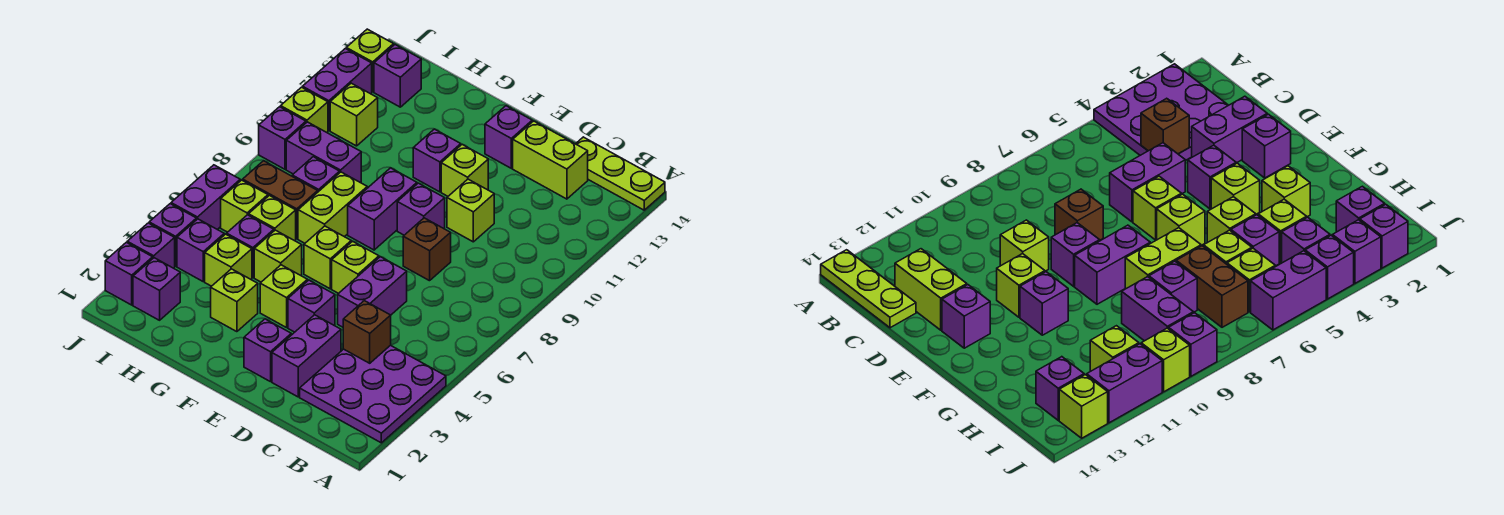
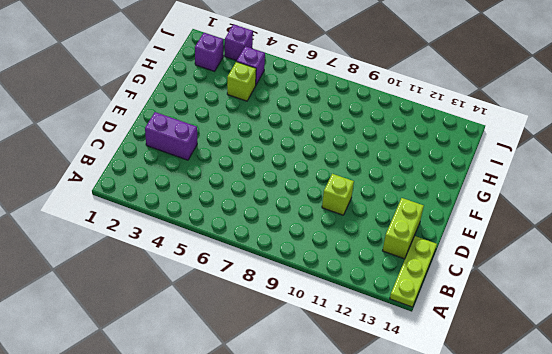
none -> purple 3x3 plate [300,345,446,443]
none -> purple 1x2 brick [338,257,407,327]
none -> brown 1x1 brick [403,218,451,281]
none -> purple 1x1 brick [244,319,291,382]

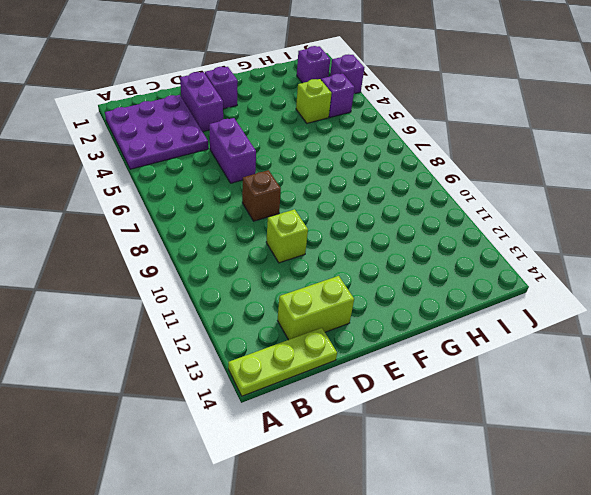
none -> purple 1x1 brick [288,280,335,332]
none -> lime 1x1 brick [332,241,379,293]
none -> purple 1x1 brick [397,183,445,235]
none -> lime 1x1 brick [441,144,488,196]

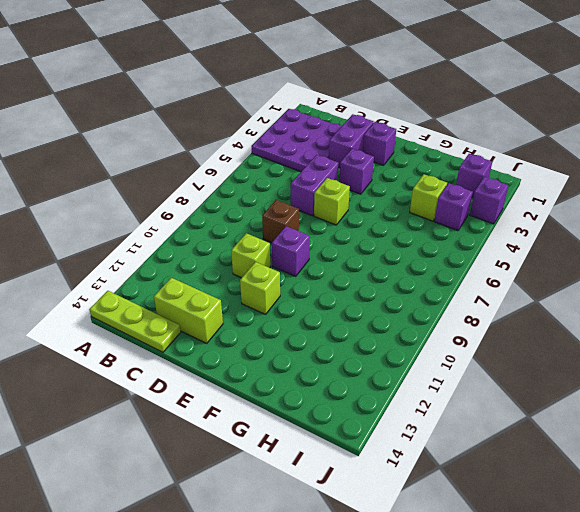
none -> purple 1x1 brick [485,106,532,168]
none -> lime 1x1 brick [260,265,307,328]
none -> lime 1x1 brick [304,226,351,289]
none -> purple 1x2 brick [348,168,417,250]

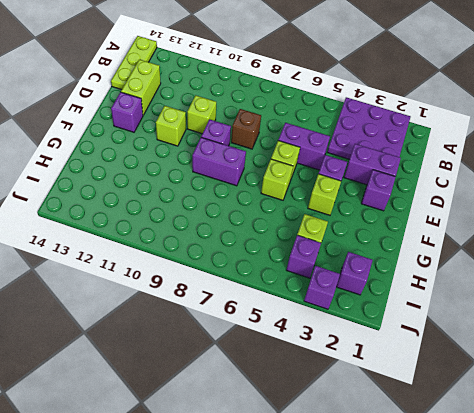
none -> purple 1x1 brick [413,129,461,192]
none -> lime 1x1 brick [211,269,258,332]
none -> lime 1x1 brick [254,230,302,282]
none -> lime 1x2 brick [298,172,367,243]

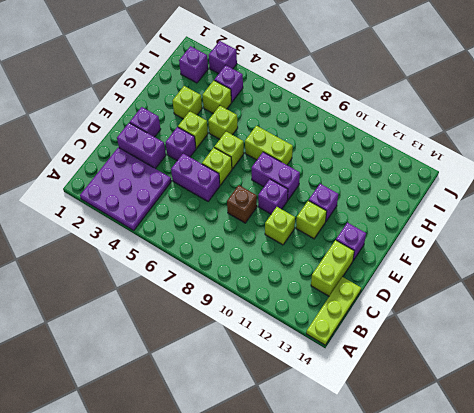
none -> purple 1x1 brick [227,215,274,277]
none -> lime 1x1 brick [249,195,296,241]
none -> brown 1x2 brick [243,161,318,239]
none -> purple 1x1 brick [292,157,340,192]

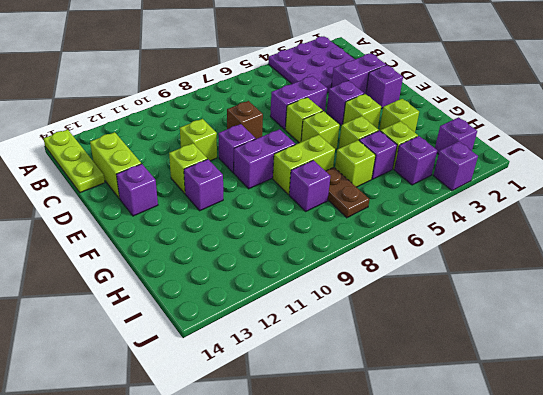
brown 1x2 plate [326,167,369,218] -> brown 1x2 brick [243,161,318,239]
none -> purple 1x2 brick [286,122,361,183]
none -> lime 1x1 brick [221,180,268,232]
none -> lime 1x1 brick [330,83,378,146]
none -> purple 1x1 brick [374,45,421,107]

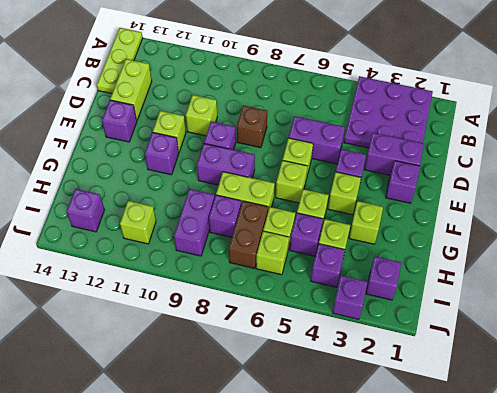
none -> purple 1x1 brick [105,242,153,305]
none -> purple 1x1 brick [149,204,196,266]
none -> purple 1x2 brick [171,165,240,229]
none -> purple 1x1 brick [259,107,306,169]

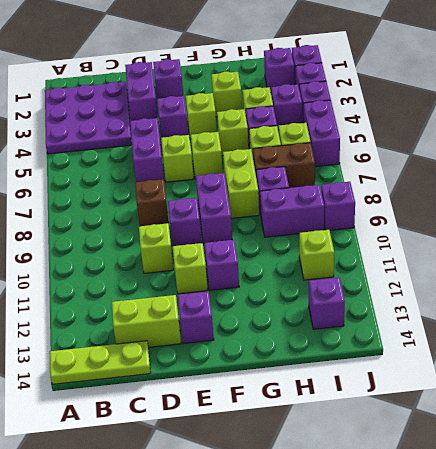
none -> lime 1x1 brick [281,87,328,132]
none -> purple 1x2 brick [303,49,372,131]
none -> lime 1x1 brick [346,29,394,92]
none -> brown 1x1 brick [343,301,391,363]

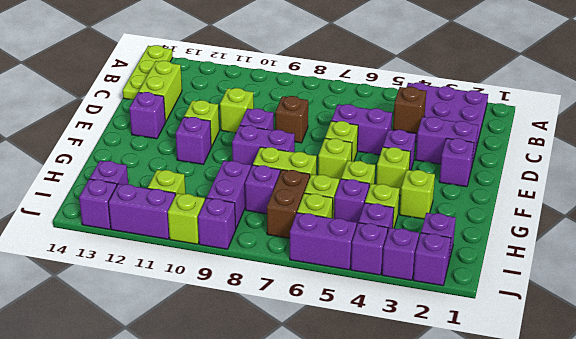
purple 1x1 brick [79,179,117,229] -> lime 1x1 brick [346,29,394,92]

